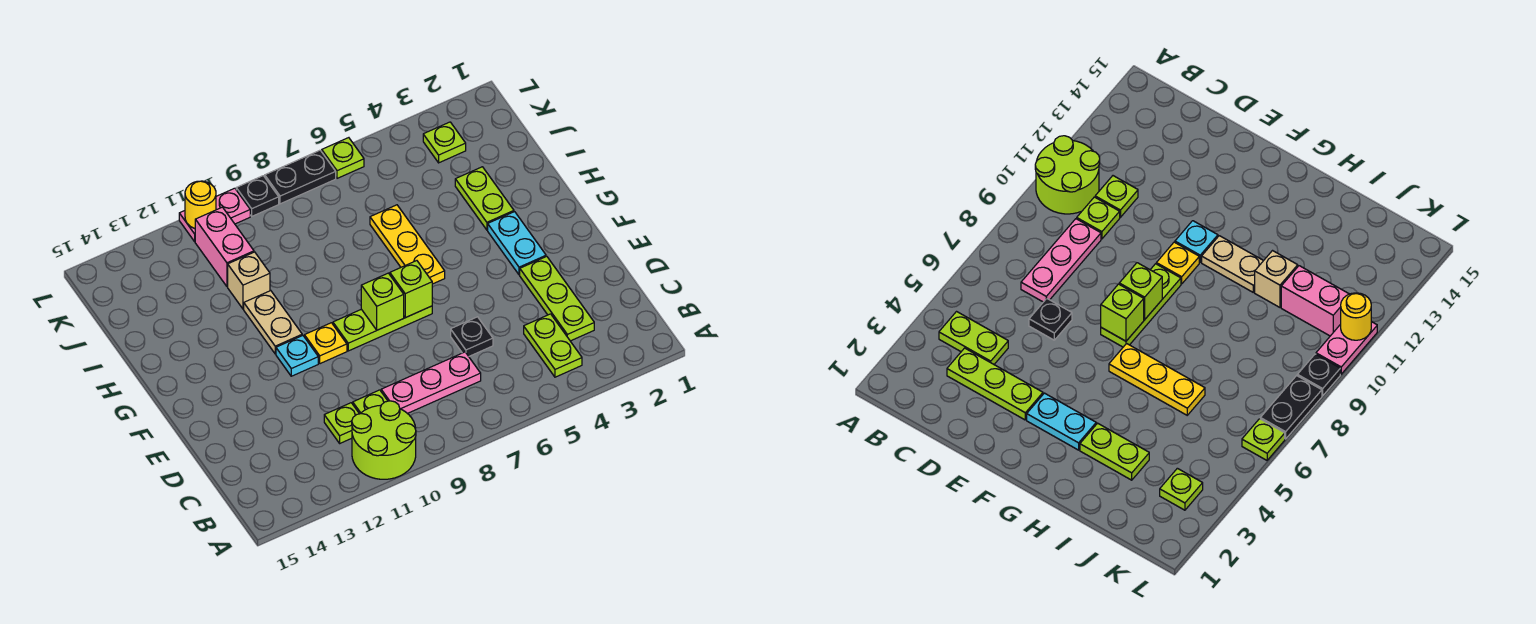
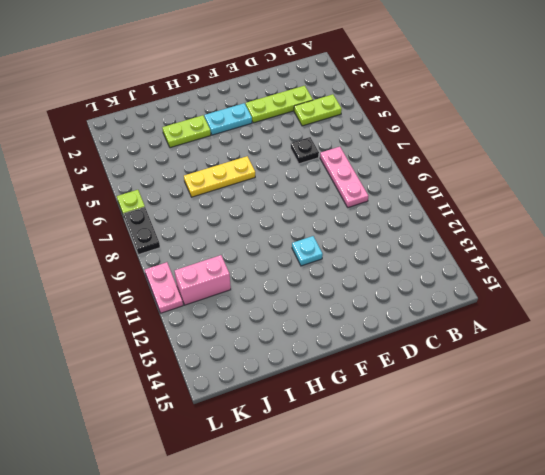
none -> lime 2x2 round brick [352,401,416,479]
none -> lime 1x1 plate [353,390,387,414]
none -> lime 1x1 plate [324,403,359,443]

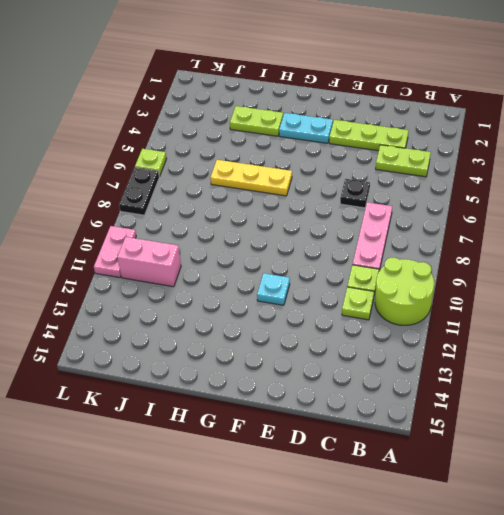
none -> lime 1x3 plate [333,306,432,351]
none -> yellow 1x1 plate [304,323,347,364]
none -> tan 1x2 plate [244,291,302,354]

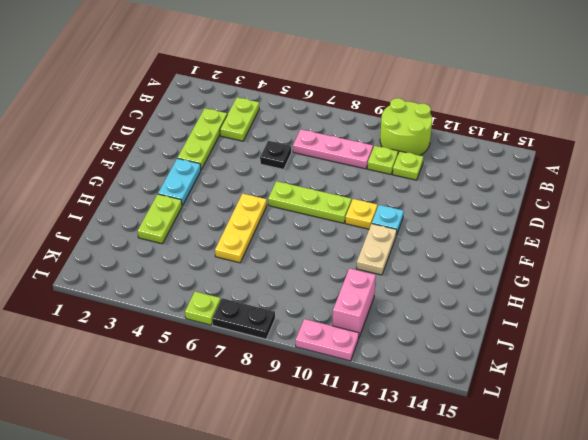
none -> tan 1x1 brick [228,252,270,309]
none -> lime 1x1 plate [423,122,466,163]
none -> black 1x1 plate [236,176,279,216]

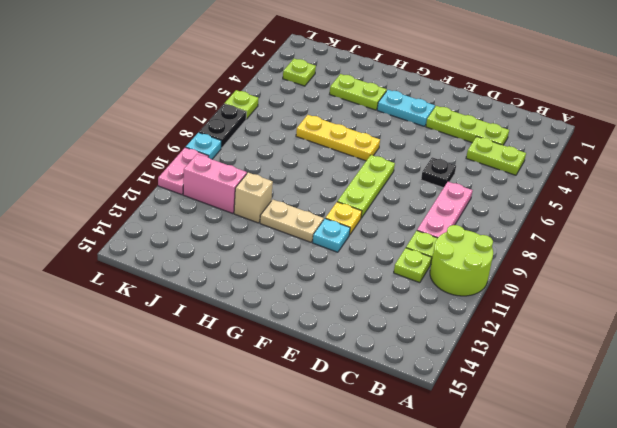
cyan 1x1 plate [186,133,221,159] -> black 1x1 plate [236,176,279,216]
none -> lime 1x1 brick [390,261,432,318]
none -> lime 1x1 brick [361,273,404,330]
none -> yellow 1x1 round brick [185,181,216,229]

